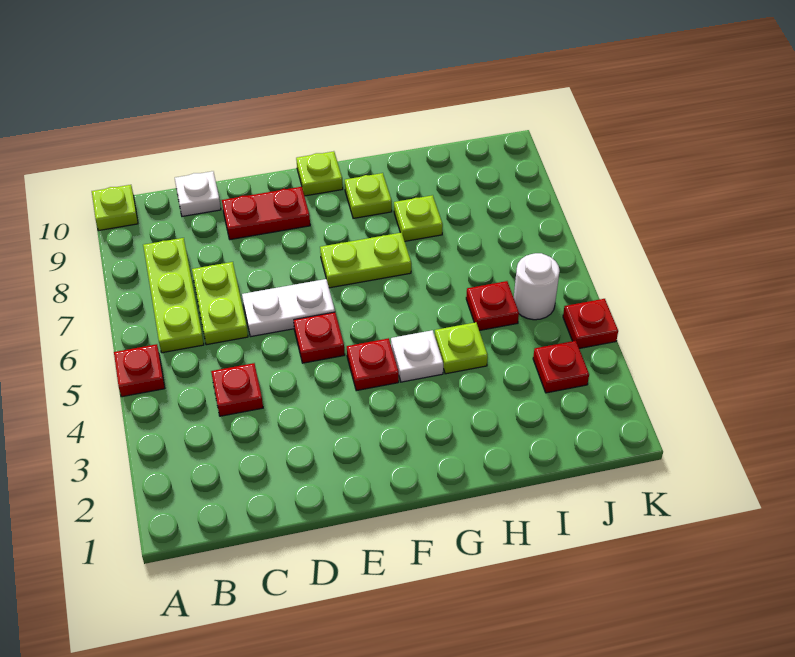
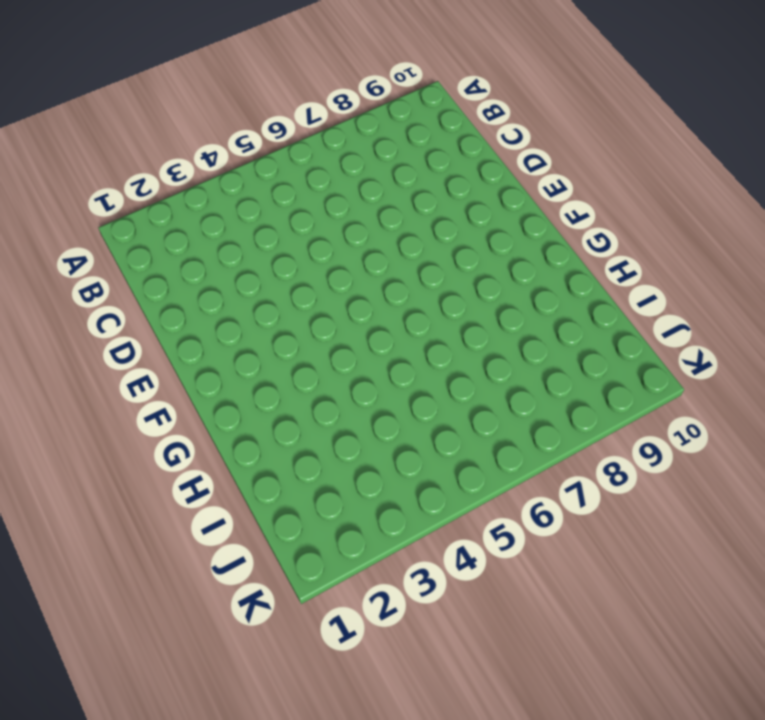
none -> red 1x1 plate [114,344,165,397]
none -> lime 1x1 plate [92,185,138,231]
none -> lime 1x3 plate [143,238,204,353]

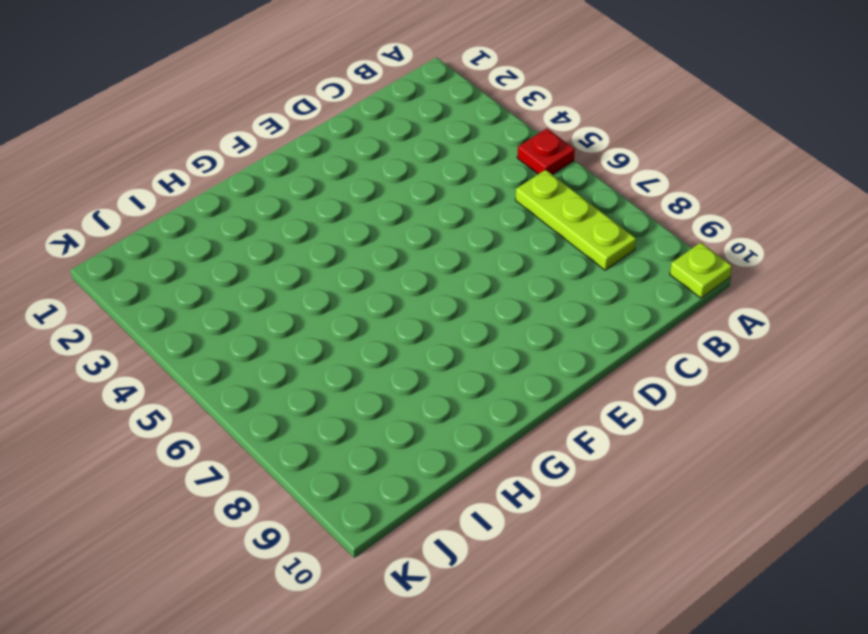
none -> red 1x1 plate [211,363,263,416]
none -> lime 1x2 plate [192,262,248,345]
none -> white 1x1 plate [175,171,221,216]

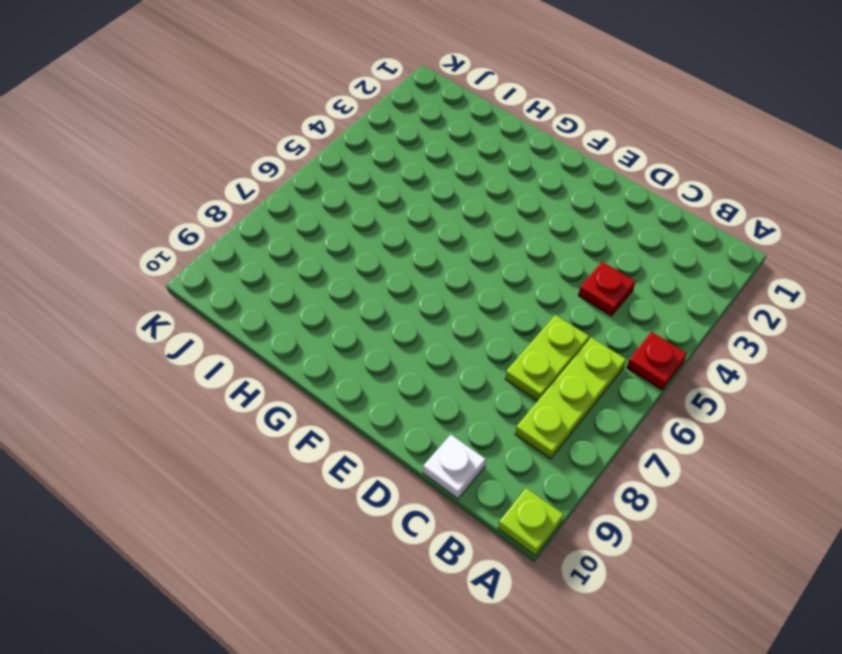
none -> white 1x2 plate [242,279,335,337]
none -> red 1x2 plate [222,187,310,240]
none -> red 1x1 plate [294,312,345,363]

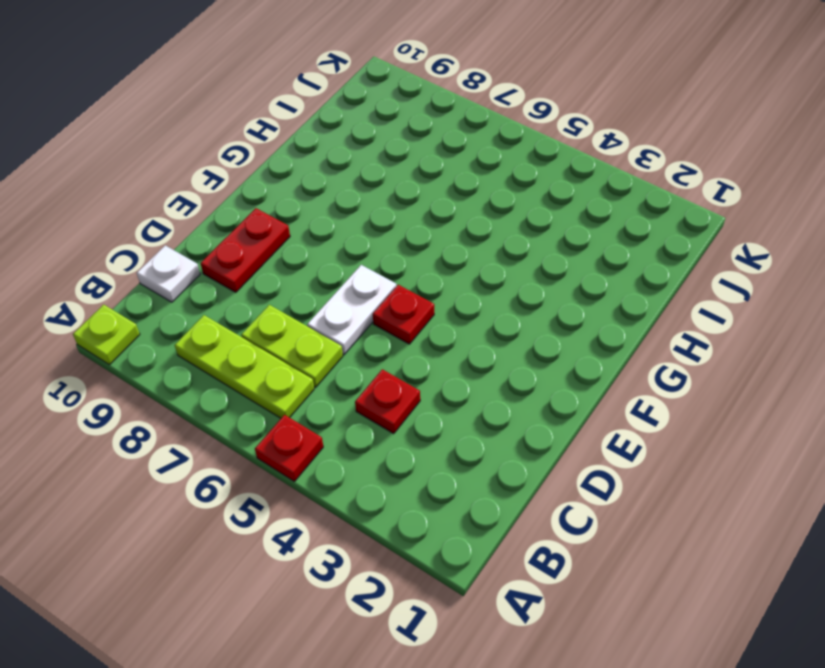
none -> red 1x1 plate [347,338,399,391]
none -> lime 1x2 plate [320,233,411,288]
none -> lime 1x1 plate [296,151,343,196]

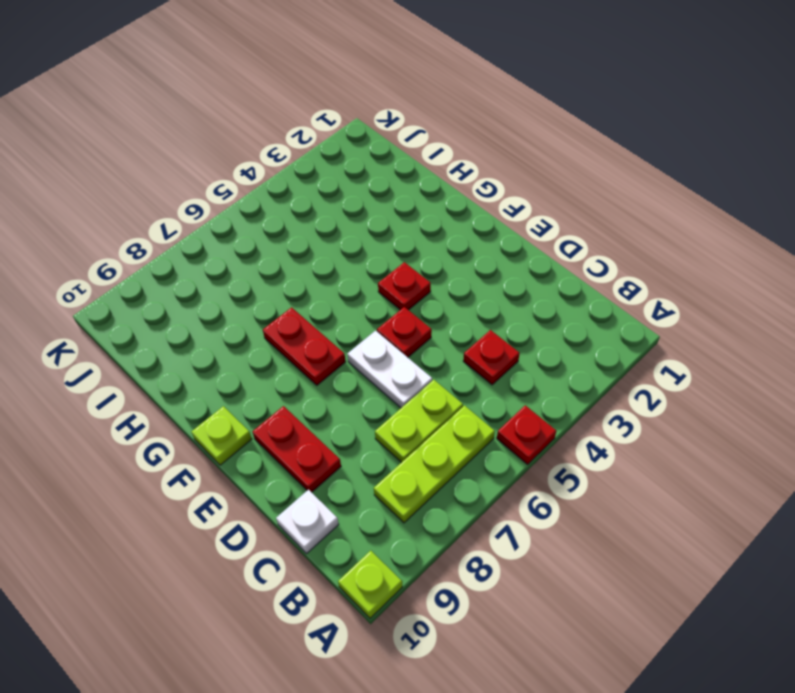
red 1x2 plate [263,308,346,385] -> lime 1x2 plate [320,233,411,288]
none -> white 1x1 plate [391,330,443,382]
none -> lime 1x1 plate [345,173,392,218]
none -> lime 1x1 plate [435,322,488,374]

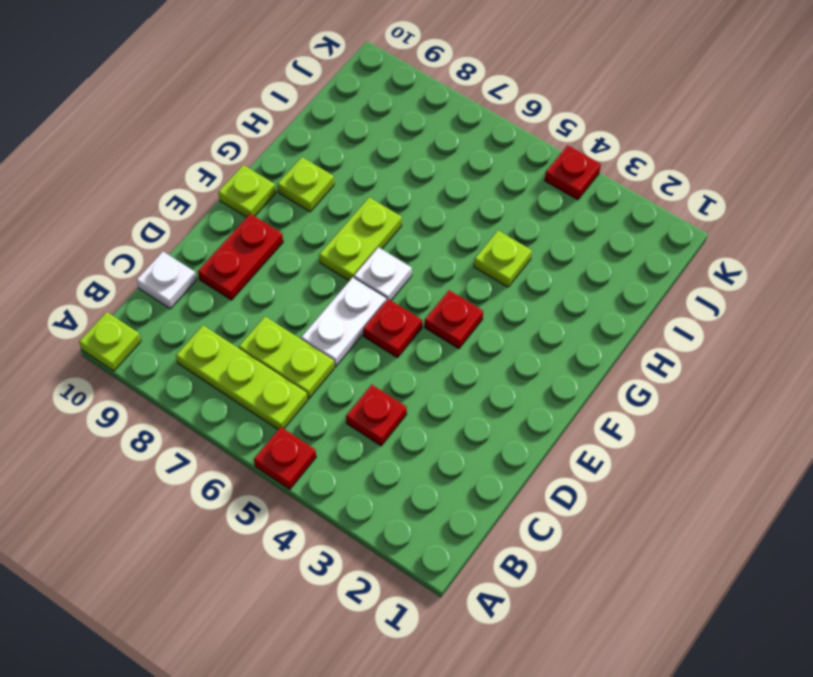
white 1x1 plate [354,247,412,300] -> white 1x1 plate moved to [391,330,443,382]
none -> lime 1x1 plate [394,195,443,241]
none -> red 1x1 plate [466,281,519,331]
none -> red 1x1 plate [533,341,589,393]

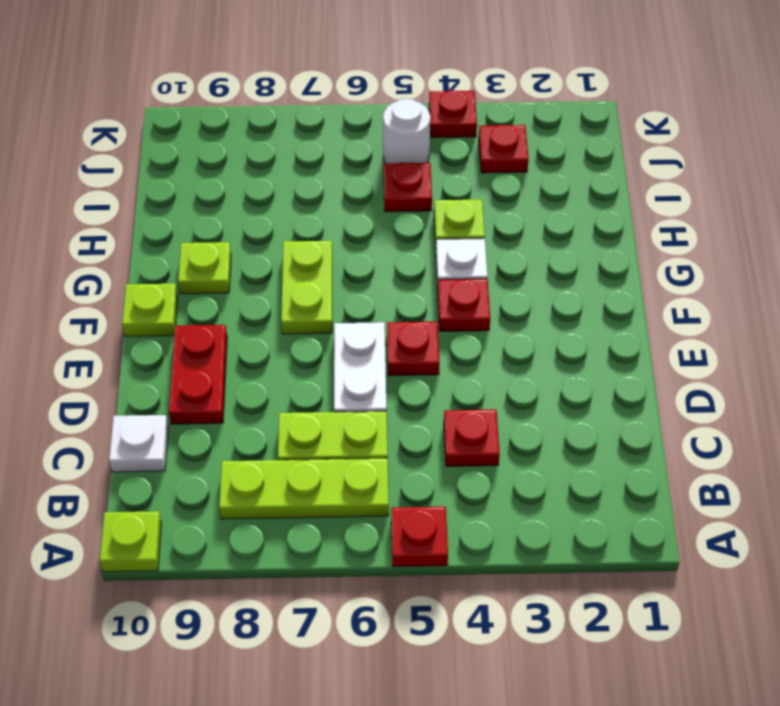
none -> lime 1x1 plate [394,195,443,241]

